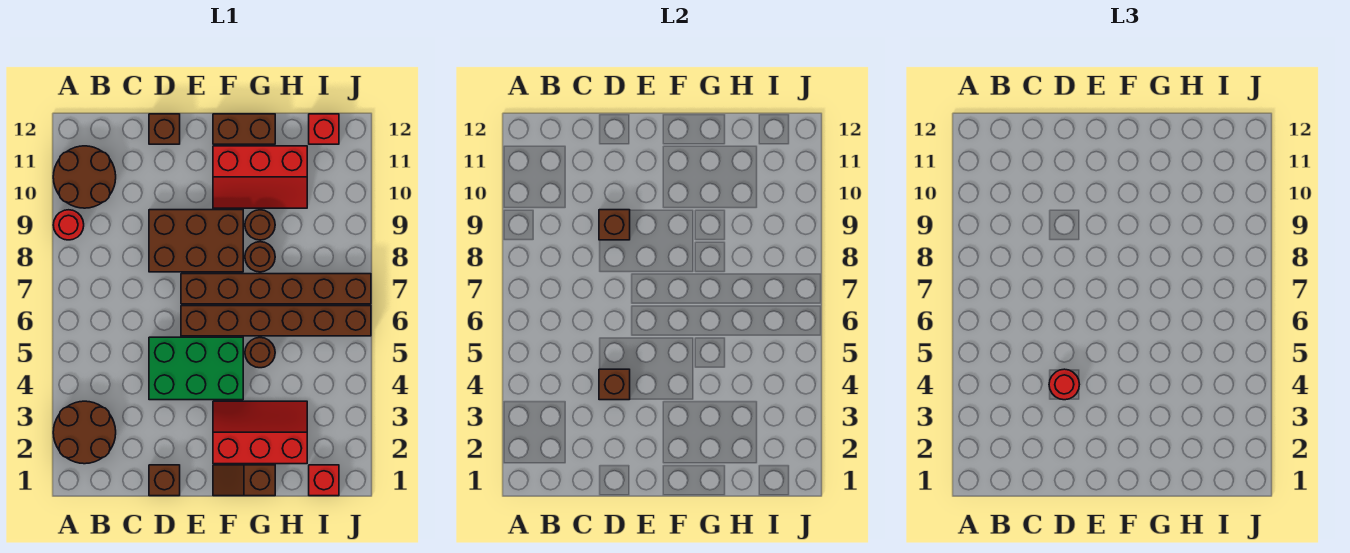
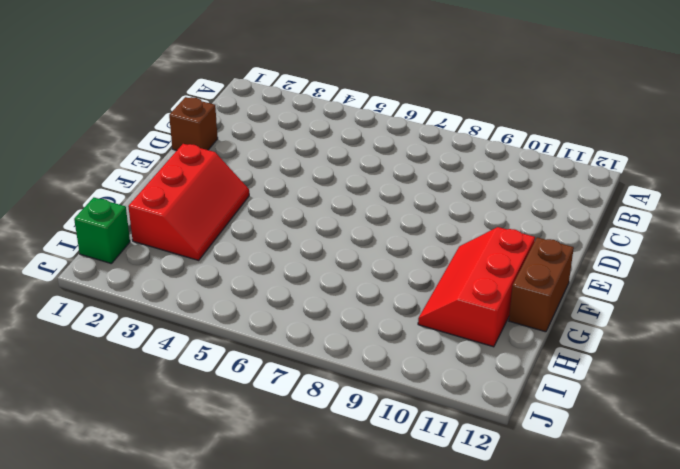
green 1x1 brick [74,198,130,264] -> red 1x1 brick [309,465,339,496]
none -> brown 2x2 round brick [53,401,116,464]
none -> red 1x1 round brick [53,210,84,240]
none -> brown 2x2 round brick [53,146,116,208]

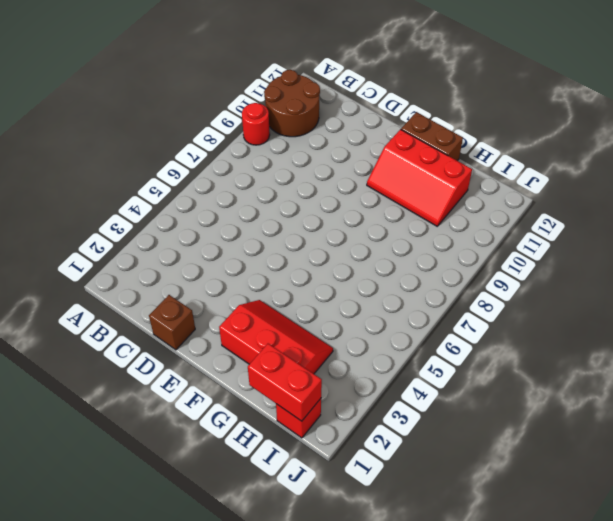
red 1x2 brick [248,344,322,421] -> none
none -> brown 2x2 round brick [53,401,116,464]
none -> green 2x3 brick [149,337,243,400]
none -> brown 2x3 brick [149,210,243,272]

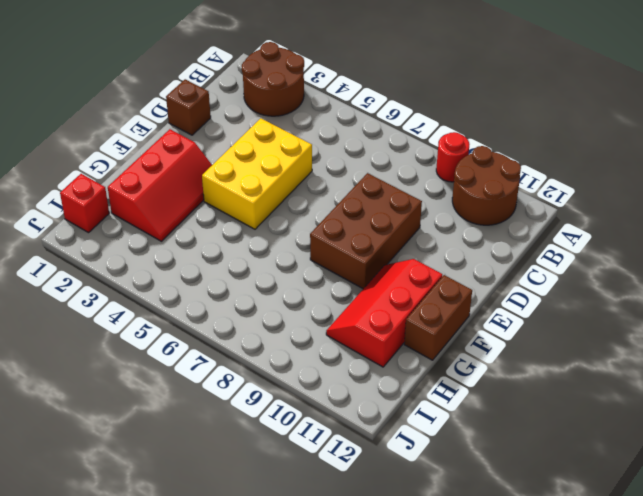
yellow 2x3 brick [202,118,312,229] -> green 2x3 brick [149,337,243,400]
none -> brown 1x1 brick [149,114,180,144]
none -> brown 1x6 brick [181,306,371,336]
none -> brown 1x6 brick [181,274,371,304]

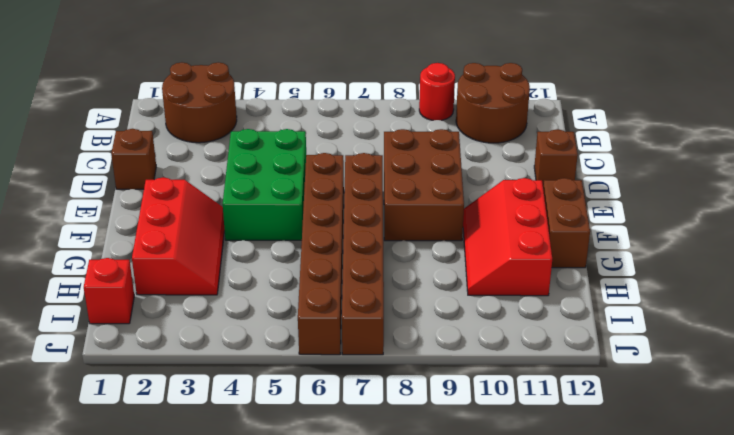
none -> brown 1x2 slope [213,465,275,496]
none -> brown 1x1 round brick [245,338,275,368]
none -> brown 1x1 round brick [245,242,275,272]

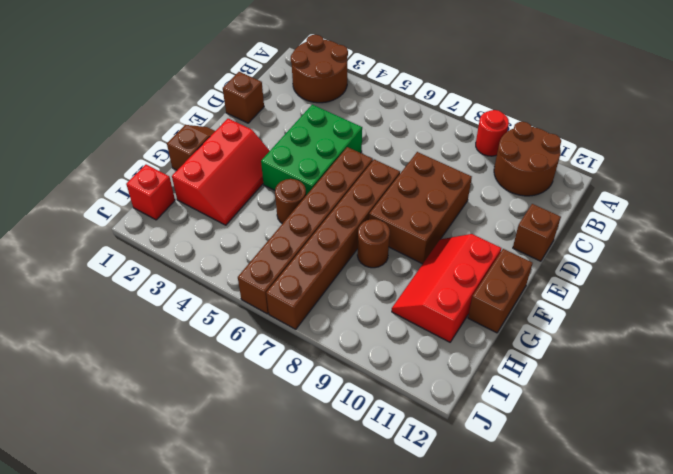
none -> brown 1x1 round brick [245,210,275,240]
none -> red 1x1 brick [309,114,339,144]
none -> brown 1x1 brick [599,369,630,400]

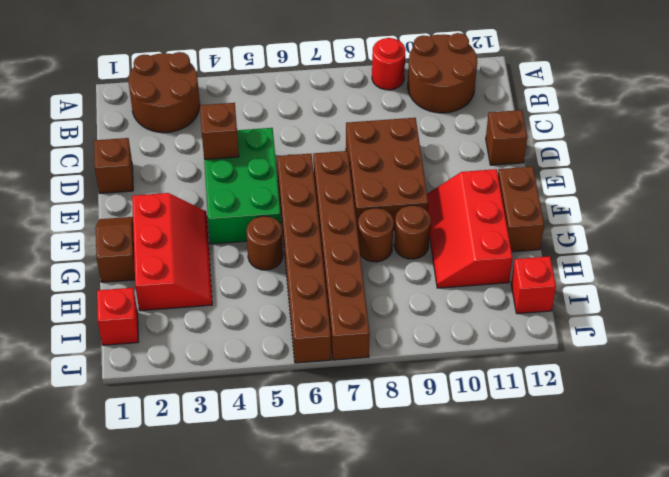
none -> brown 1x1 brick [599,210,630,240]
none -> red 1x1 round brick [1049,369,1079,400]

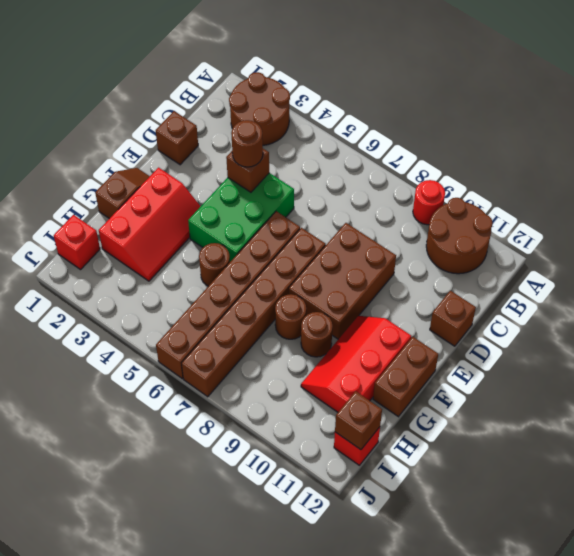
brown 1x1 round brick [231,120,263,167] -> red 1x1 round brick [1049,369,1079,400]
brown 1x1 brick [335,391,382,450] -> brown 1x1 brick moved to [599,210,630,240]

